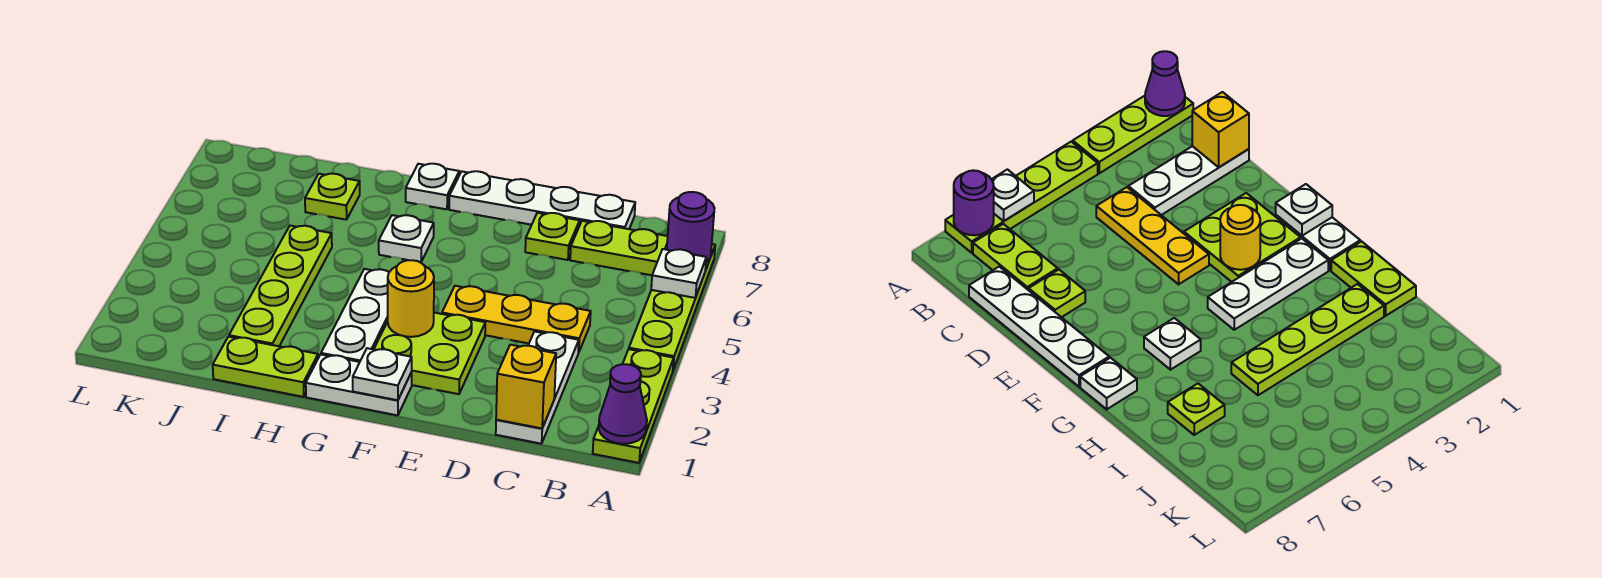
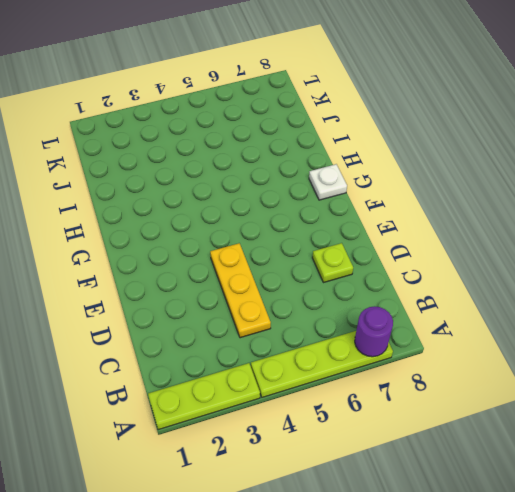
none -> lime 1x2 plate [570,221,668,275]
none -> white 1x3 plate [496,331,579,444]
none -> white 1x4 plate [449,171,635,229]

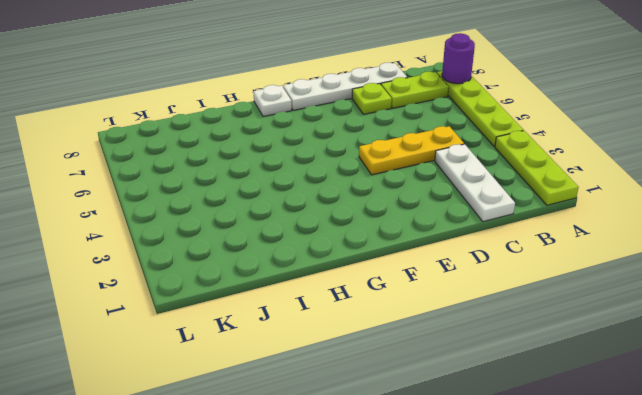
none -> lime 2x2 plate [374,313,485,394]
none -> white 1x2 plate [306,354,412,415]
none -> white 1x3 plate [321,269,389,362]

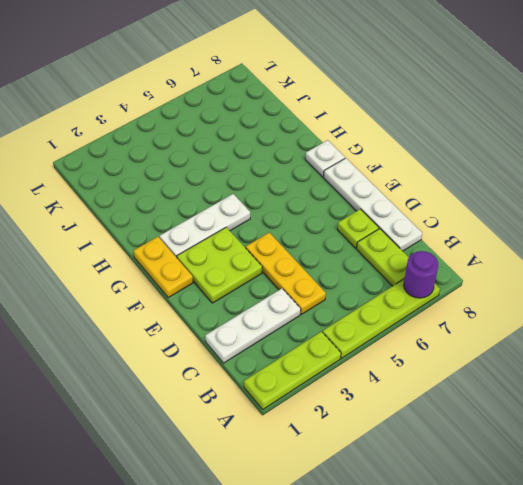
yellow 1x2 plate [134,237,193,297] -> white 1x2 plate [306,354,412,415]
none -> white 1x1 plate [379,215,434,262]
none -> lime 1x2 plate [213,337,318,397]
none -> lime 1x4 plate [229,226,332,346]

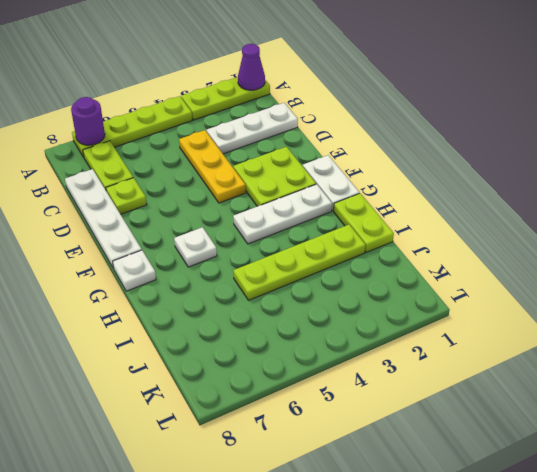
none -> lime 1x1 plate [305,174,360,220]
none -> white 1x1 plate [651,249,706,298]
none -> yellow 1x1 brick [496,345,556,428]

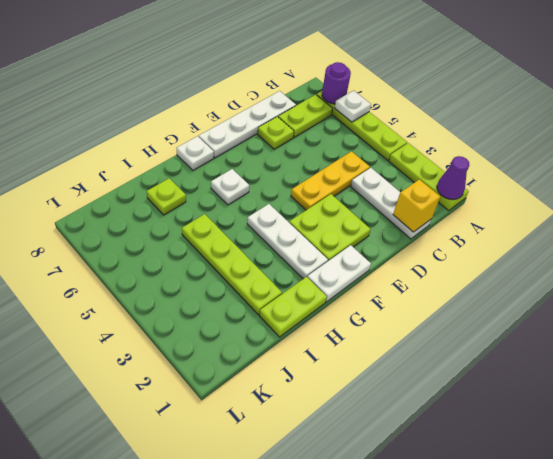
none -> white 1x1 plate [353,348,412,400]
none -> yellow 1x1 round brick [388,260,434,337]

